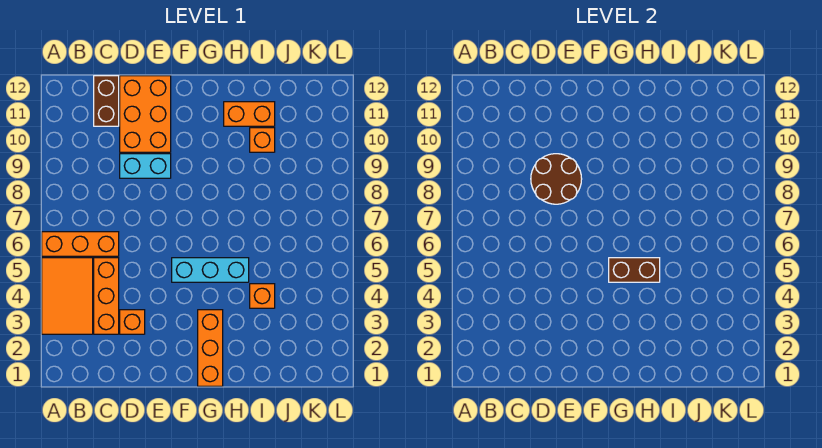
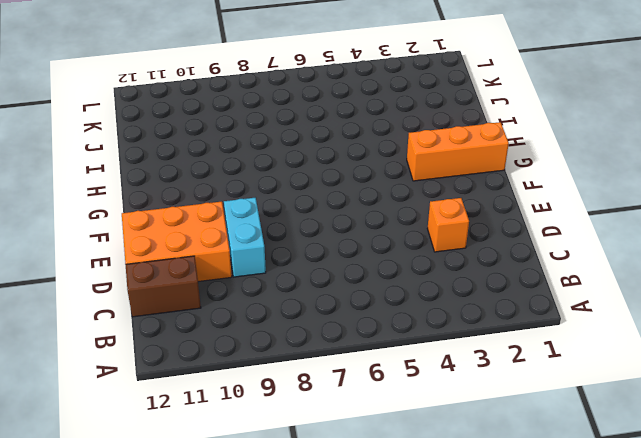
none -> orange 2x3 tile [42,258,93,334]
none -> orange 1x3 brick [42,232,119,256]
none -> orange 1x3 brick [94,258,119,334]

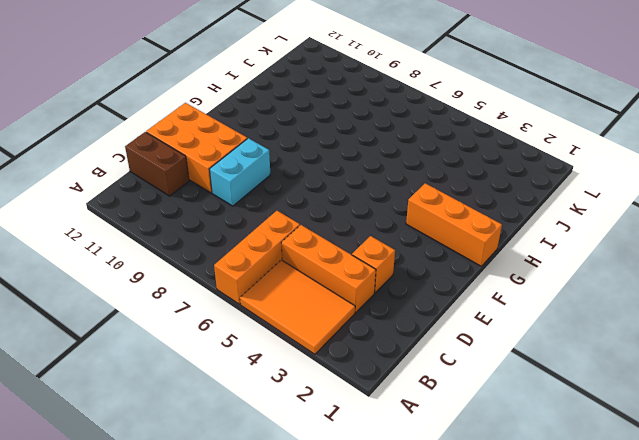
none -> cyan 1x3 brick [172,258,249,282]
none -> orange 1x2 brick [224,102,275,126]
none -> orange 1x1 brick [250,284,275,308]

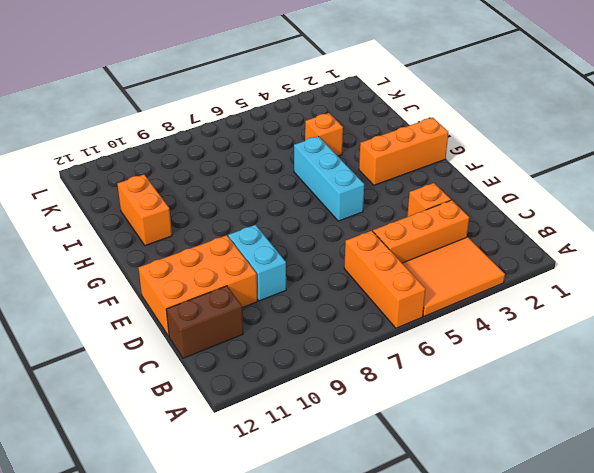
none -> orange 1x1 brick [250,128,275,152]
none -> brown 2x2 round brick [531,154,582,204]
none -> brown 1x2 brick [609,258,660,282]

